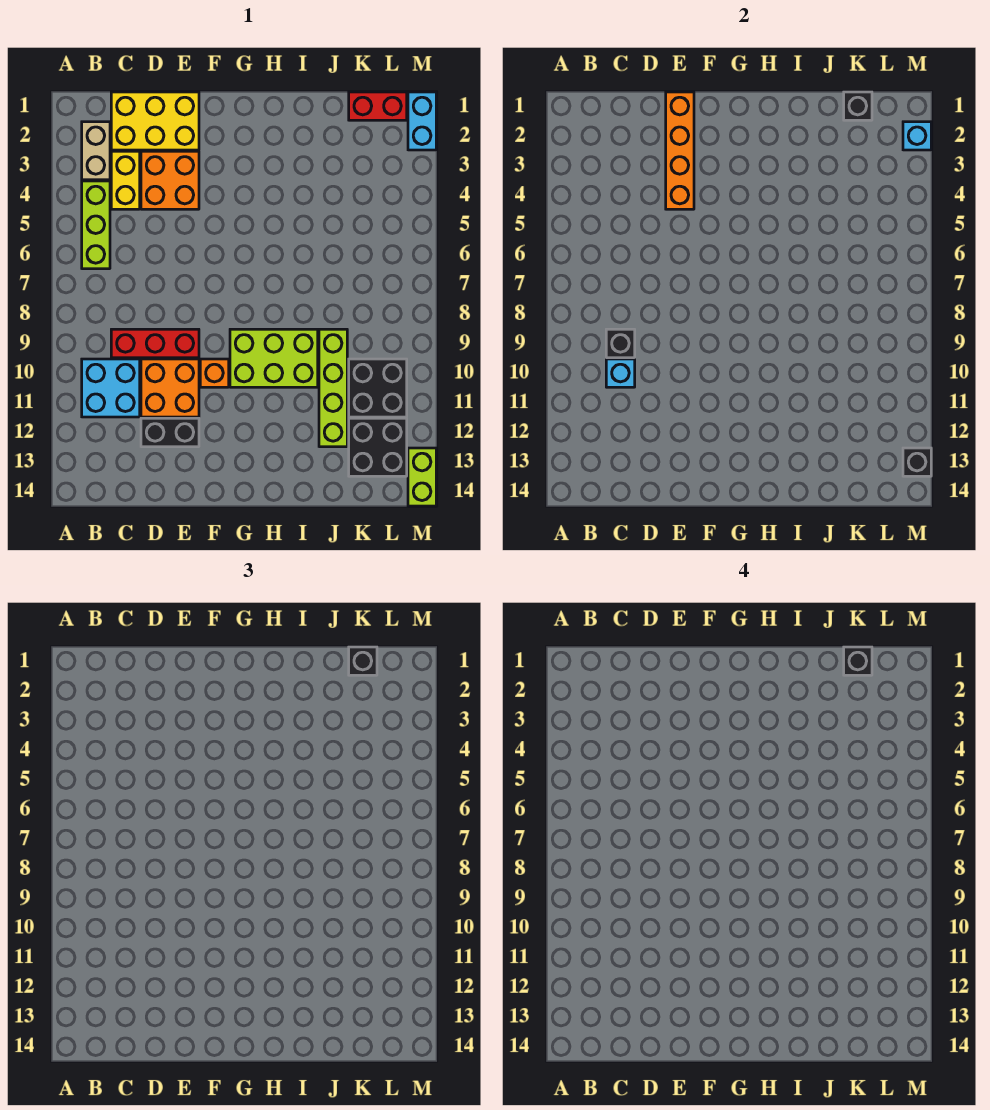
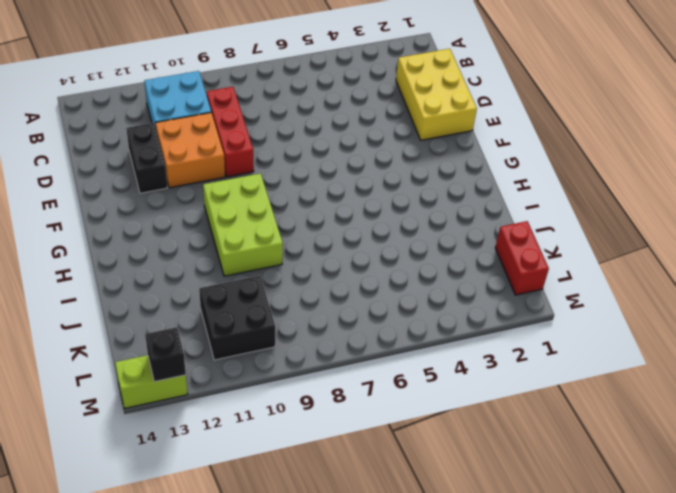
none -> tan 1x2 brick [82,122,110,180]
none -> lime 1x3 brick [82,181,110,269]
none -> yellow 1x2 brick [111,151,140,209]

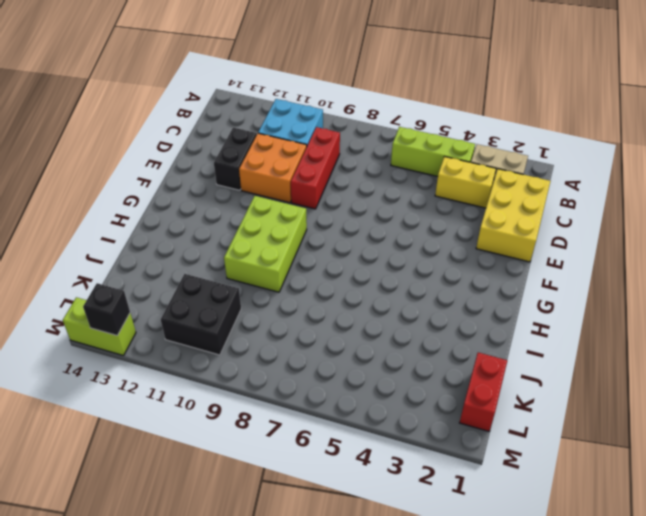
none -> orange 2x2 brick [141,151,199,209]
none -> orange 1x1 brick [200,359,229,387]
none -> lime 1x4 brick [319,329,347,447]

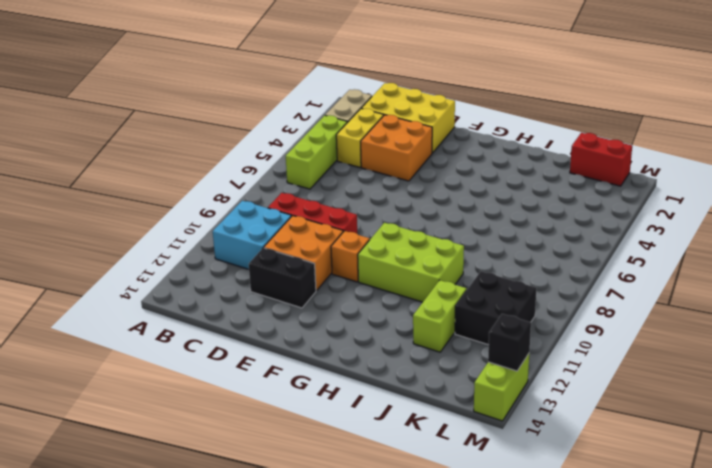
lime 1x2 brick [413,280,467,352] -> lime 1x4 brick [319,329,347,447]
none -> black 2x2 brick [349,418,407,476]
none -> cyan 1x2 brick [408,92,436,150]
none -> black 1x1 brick [606,329,635,358]

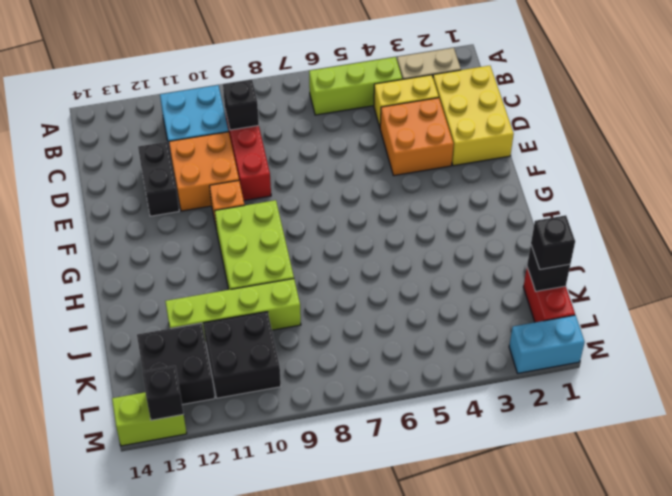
none -> cyan 1x1 brick [606,359,635,387]
none -> orange 1x4 brick [666,92,694,209]
none -> cyan 1x1 brick [903,122,931,150]

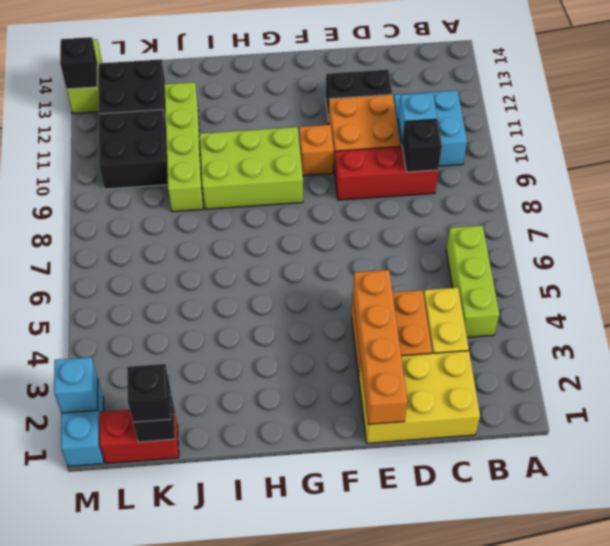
none -> tan 1x2 brick [82,122,110,180]
none -> black 1x1 brick [844,647,872,675]

